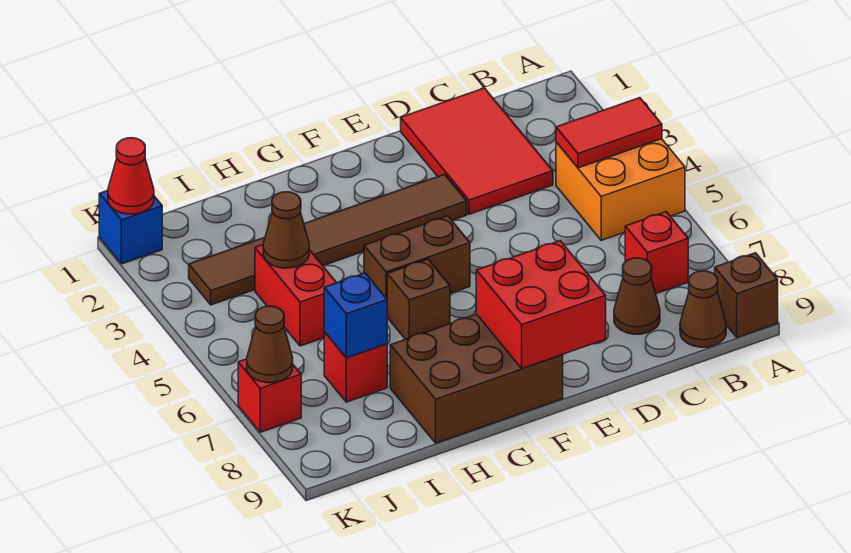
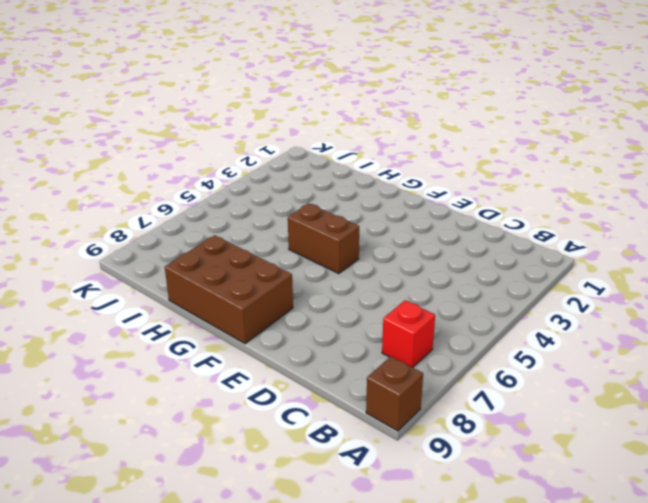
none -> orange 2x2 brick [556,139,685,240]
none -> brown 1x1 cone [680,271,726,347]
none -> red 2x3 tile [401,88,553,214]

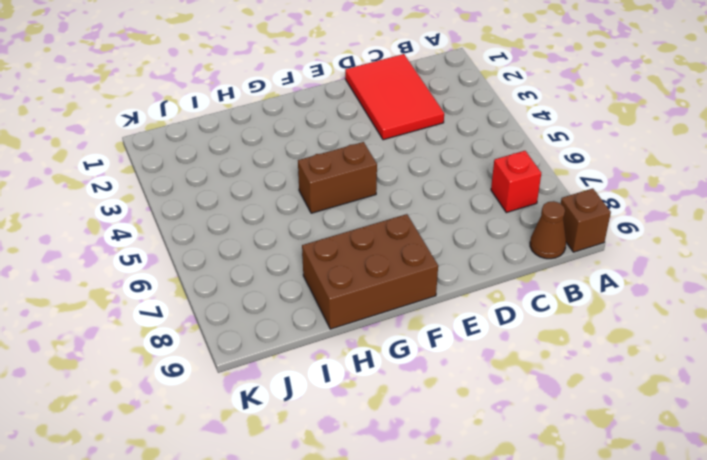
none -> orange 2x2 brick [556,139,685,240]
none -> brown 1x1 cone [614,258,660,334]
none -> brown 1x6 tile [189,174,467,305]

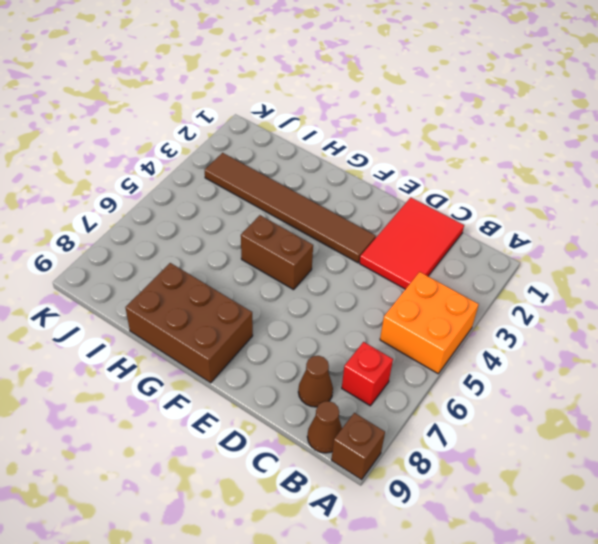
none -> brown 1x1 brick [387,259,450,339]
none -> red 1x2 brick [255,245,337,346]
none -> red 1x1 brick [324,332,387,402]

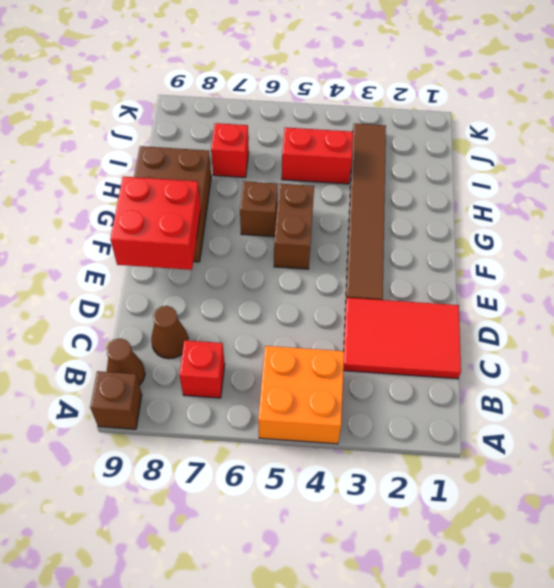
none -> blue 1x1 brick [99,191,162,264]
none -> red 1x1 brick [238,359,301,432]
none -> red 1x2 tile [556,98,662,168]

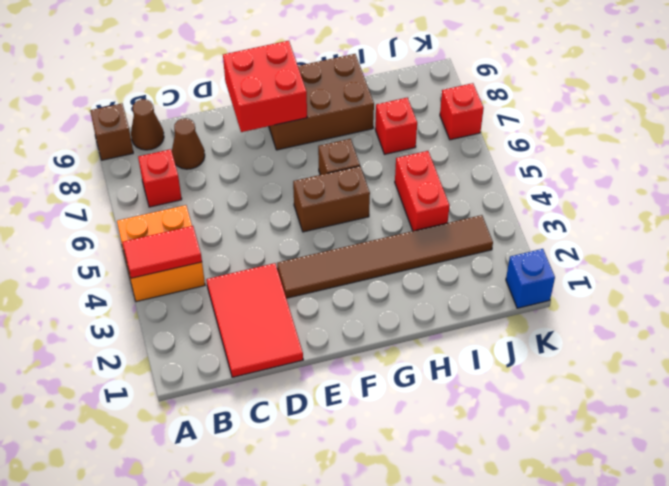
none -> brown 1x1 cone [263,192,309,268]
none -> blue 1x1 brick [324,273,387,358]
none -> red 1x1 cone [108,138,154,214]

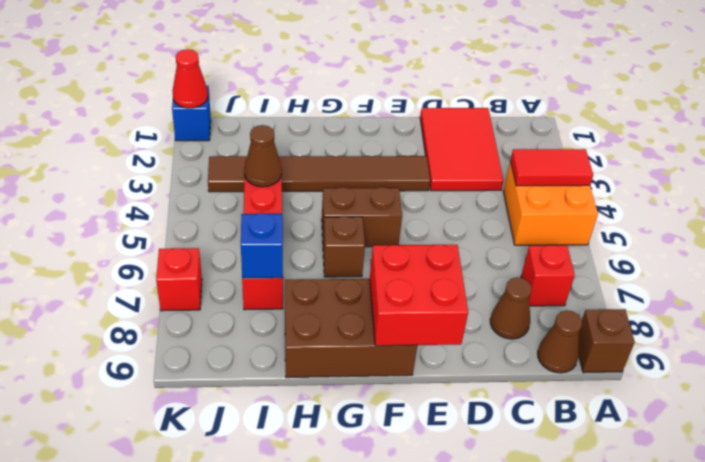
none -> brown 1x1 cone [247,306,293,383]

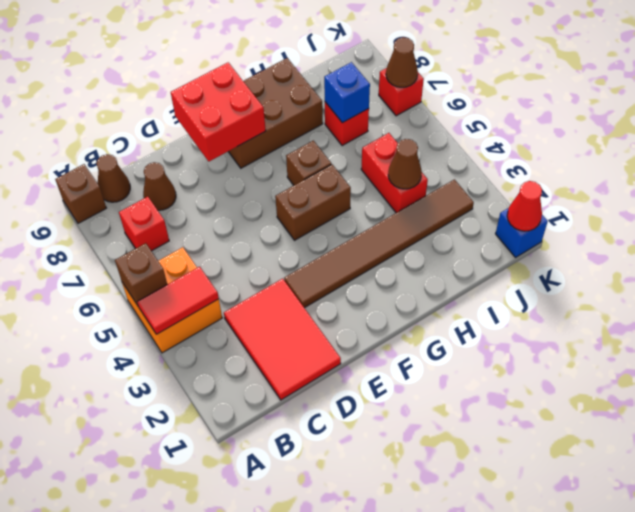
brown 1x1 brick [115,243,167,307] -> none

